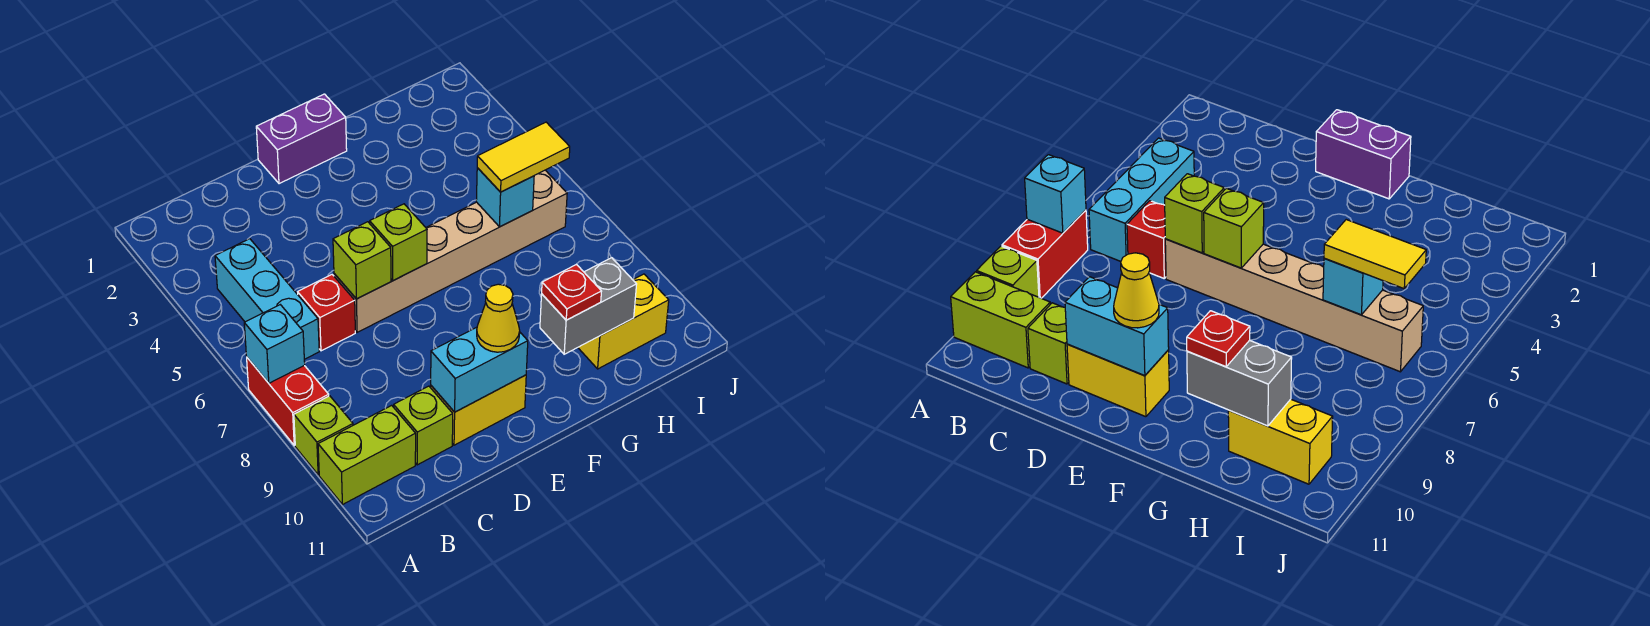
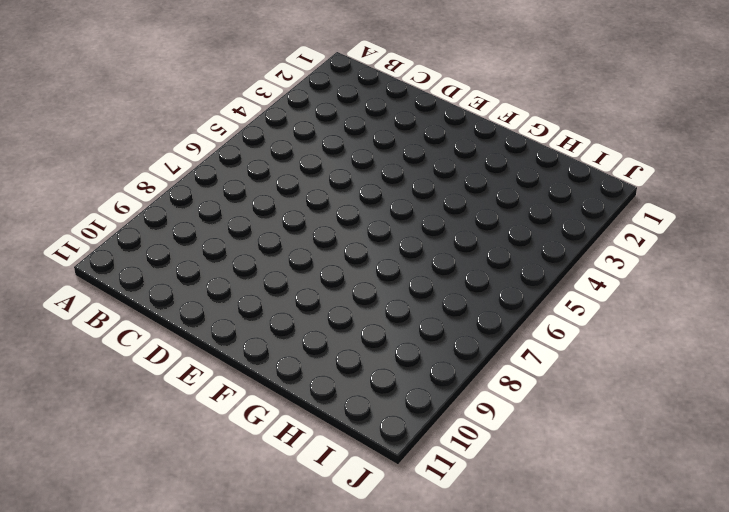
none -> red 1x2 brick [247,358,329,445]
none -> lime 1x1 brick [294,396,353,475]
none -> lime 1x2 brick [318,405,416,505]

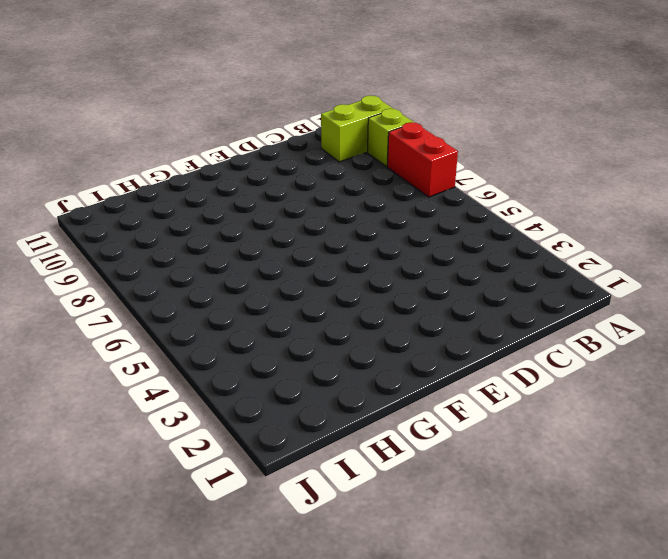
none -> cyan 1x3 brick [215,239,319,359]
none -> red 1x1 brick [298,275,355,351]
none -> lime 1x1 brick [394,386,453,465]

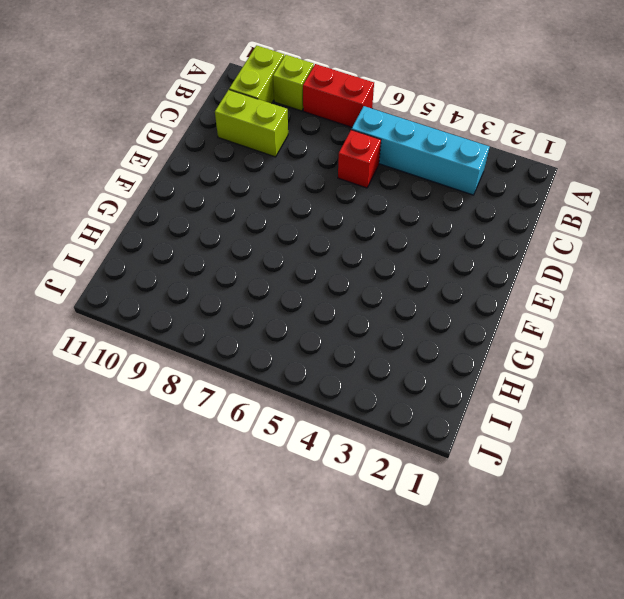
cyan 1x4 brick [352,106,490,195] -> cyan 1x3 brick [215,239,319,359]
lime 1x2 brick [215,90,288,157] -> lime 1x1 brick [394,386,453,465]
none -> tan 1x6 brick [334,170,567,332]
none -> yellow 1x2 brick [431,375,526,445]
none -> purple 1x2 brick [256,94,347,184]

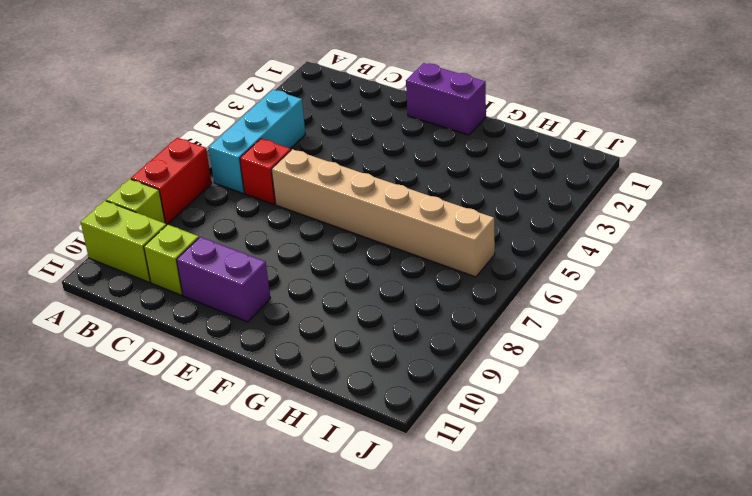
purple 1x2 brick [177,237,271,322] -> yellow 1x2 brick [431,375,526,445]
none -> yellow 1x2 brick [578,274,669,369]
none -> cyan 1x1 brick [244,305,305,383]
none -> lime 1x1 brick [333,222,391,299]

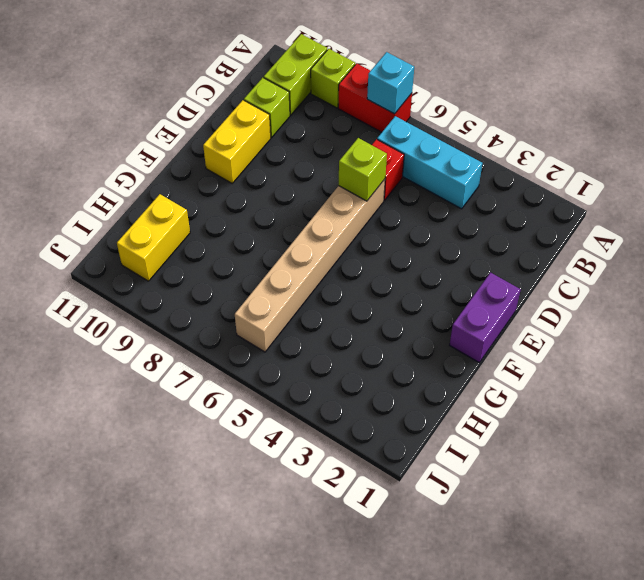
none -> cyan 1x2 brick [431,327,528,412]
none -> lime 1x1 brick [370,204,427,281]
none -> grey 1x2 brick [540,258,637,354]

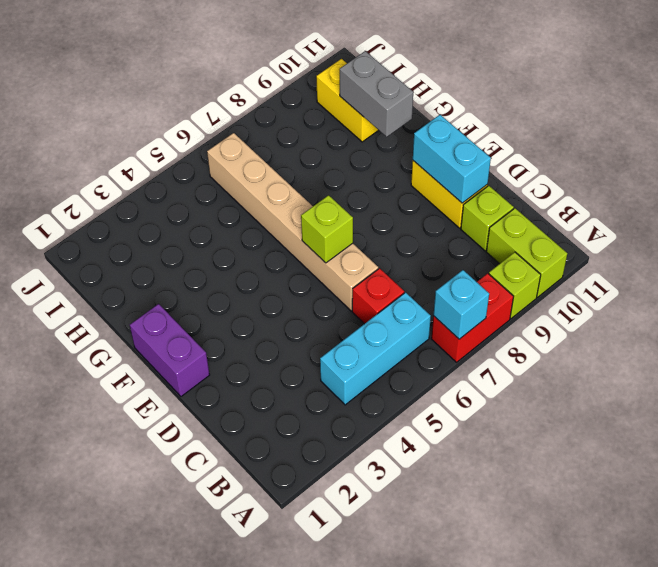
none -> lime 1x1 brick [333,222,391,299]
none -> cyan 1x1 brick [476,168,534,227]
none -> yellow 1x1 cone [477,284,520,352]

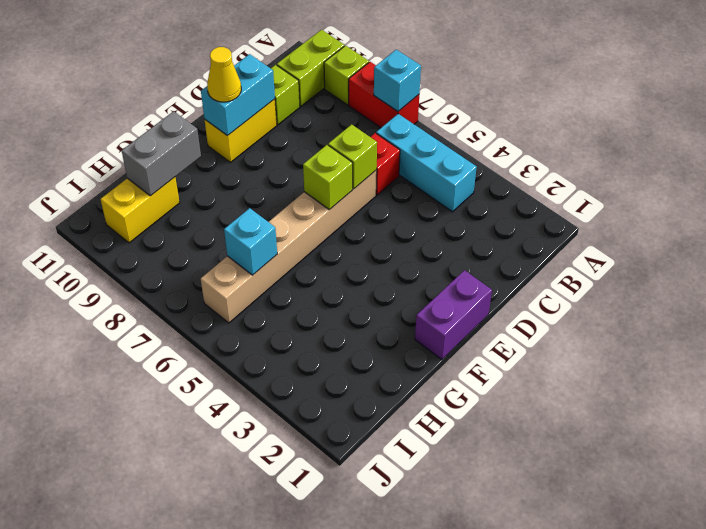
none -> red 1x1 plate [542,264,602,320]
none -> yellow 1x2 tile [477,122,570,192]

